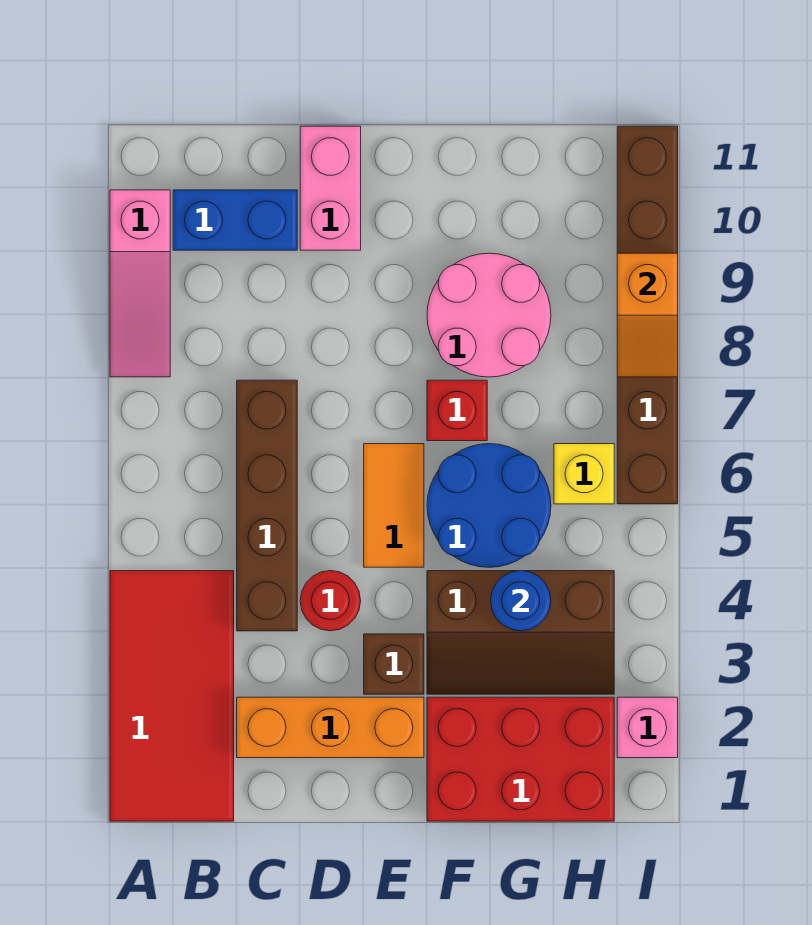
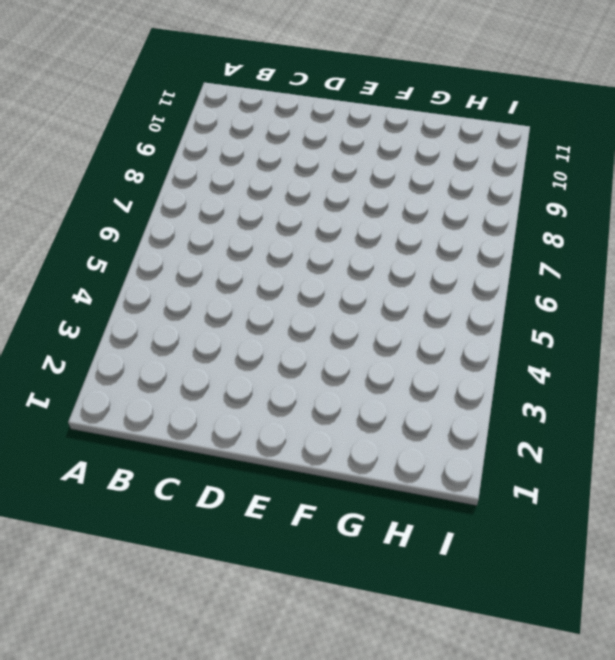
none -> red 2x4 tile [110,571,234,821]
none -> pink 1x3 slope [110,190,170,377]
none -> blue 1x2 brick [173,190,297,250]

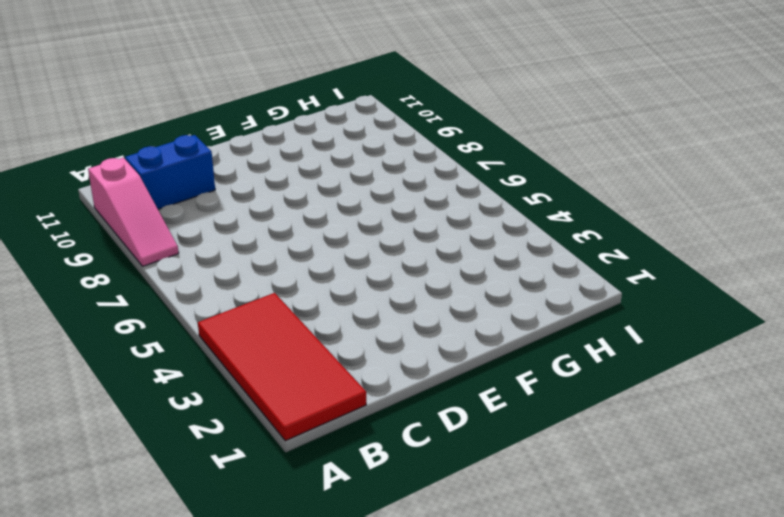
none -> orange 1x3 brick [237,697,424,758]
none -> brown 1x4 brick [237,380,297,631]
none -> red 1x1 round brick [300,571,361,631]

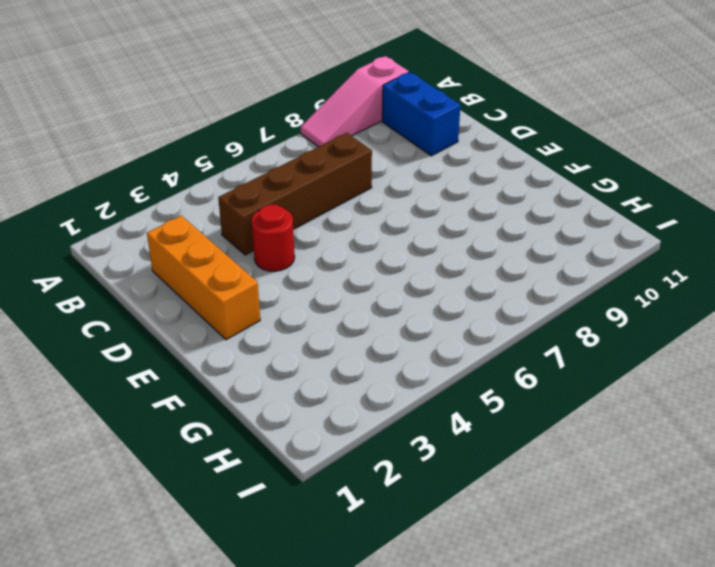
none -> red 2x4 tile [110,571,234,821]
none -> pink 1x2 brick [300,126,361,250]
none -> brown 1x1 brick [364,634,424,694]

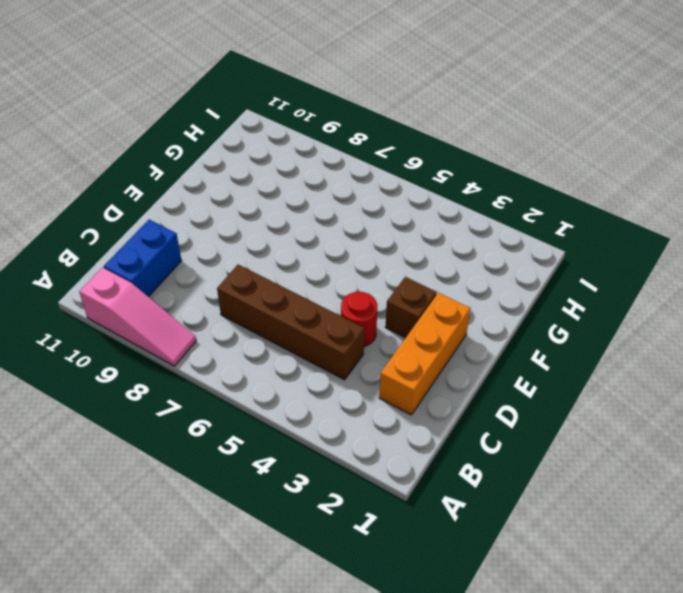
none -> red 2x4 tile [110,571,234,821]
none -> pink 1x2 brick [300,126,361,250]
none -> orange 1x2 tile [364,444,424,567]

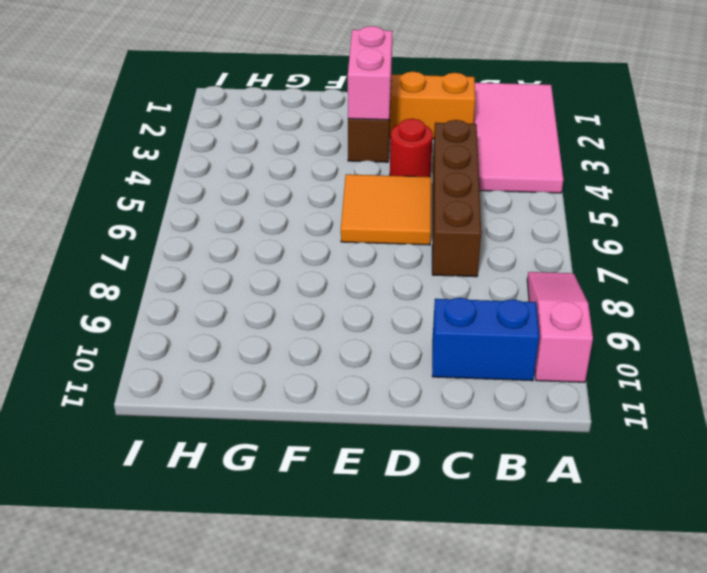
pink 2x4 tile [474,83,563,193] -> red 2x4 tile [110,571,234,821]
orange 2x2 tile [341,174,431,245] -> orange 1x2 tile [364,444,424,567]
pink 1x2 brick [348,26,393,120] -> pink 1x2 brick moved to [300,126,361,250]
none -> red 2x3 brick [427,697,614,821]
none -> brown 2x3 slope [427,571,614,694]
none -> blue 2x2 round brick [427,444,551,567]

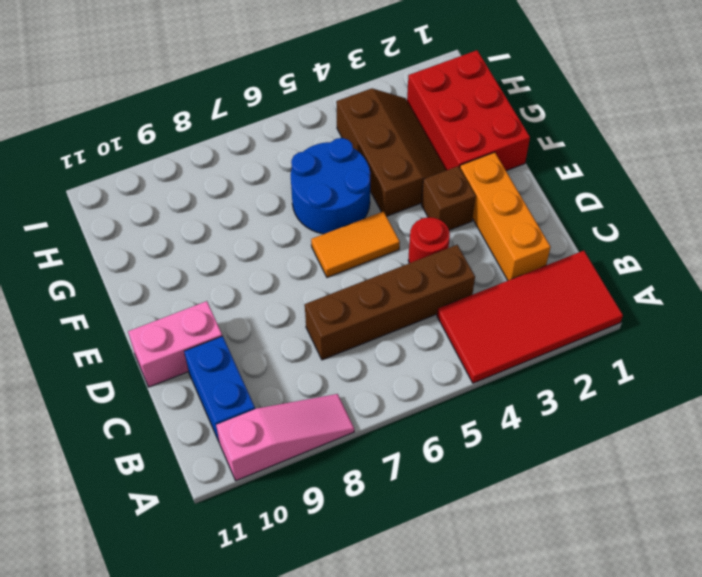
none -> red 1x1 brick [427,380,487,441]
none -> pink 2x2 round brick [427,253,551,377]
none -> yellow 1x1 brick [554,444,614,504]

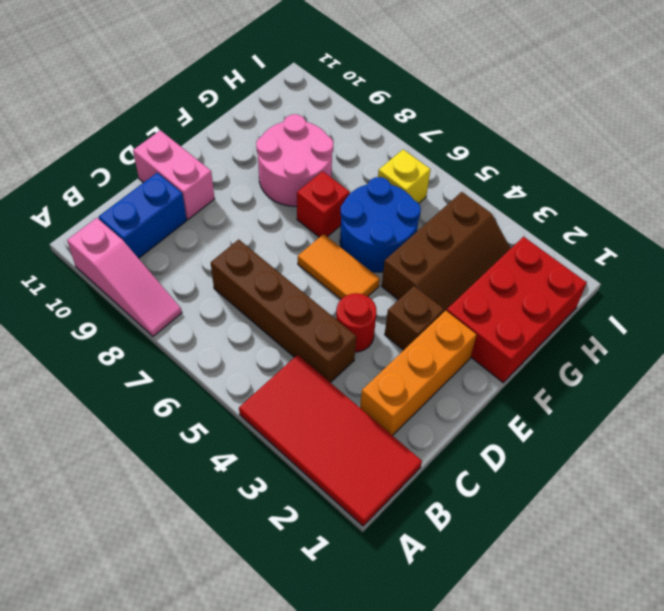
none -> pink 1x1 brick [617,697,678,758]
none -> brown 1x6 brick [617,126,678,504]
none -> blue 1x1 round brick [491,571,551,631]

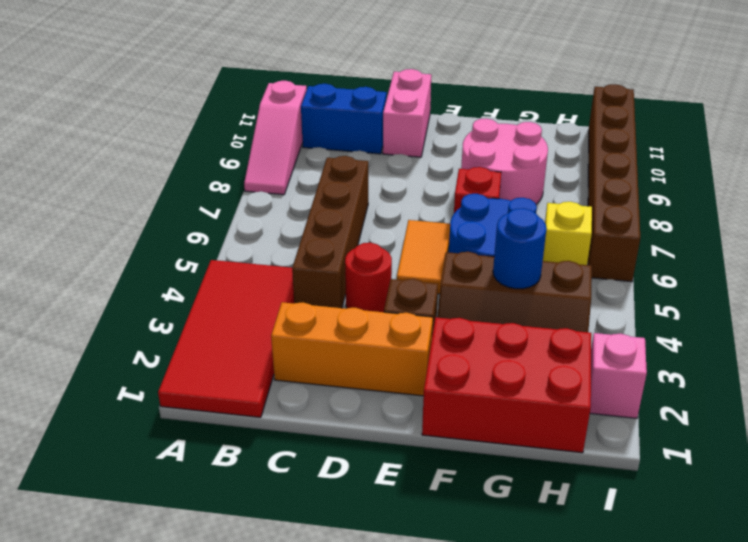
none -> orange 1x2 slope [617,253,678,377]

